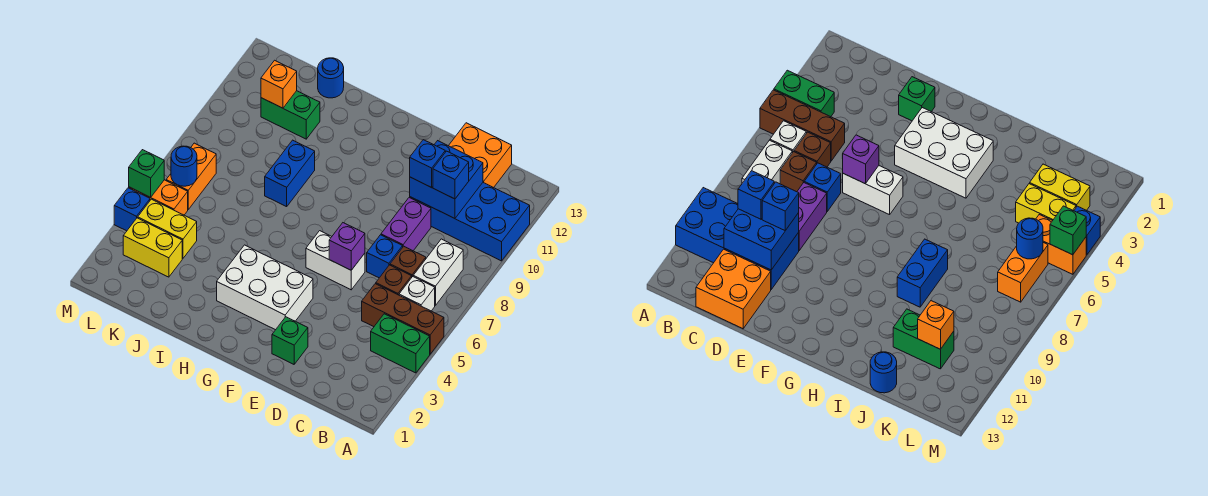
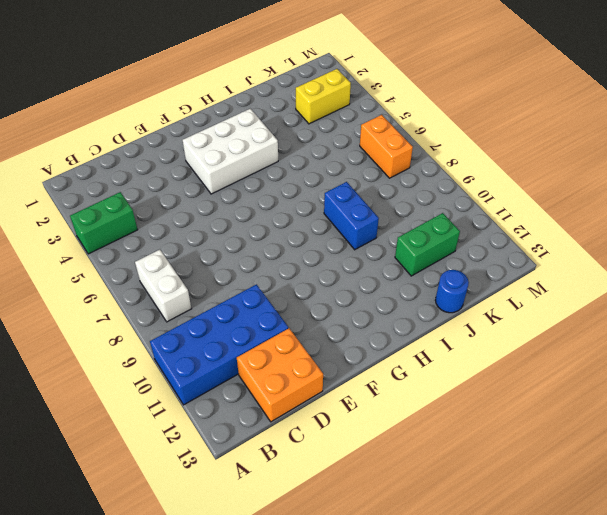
none -> brown 1x3 brick [362,284,444,354]
none -> white 1x1 brick [399,277,435,311]
none -> brown 1x1 brick [376,265,412,295]

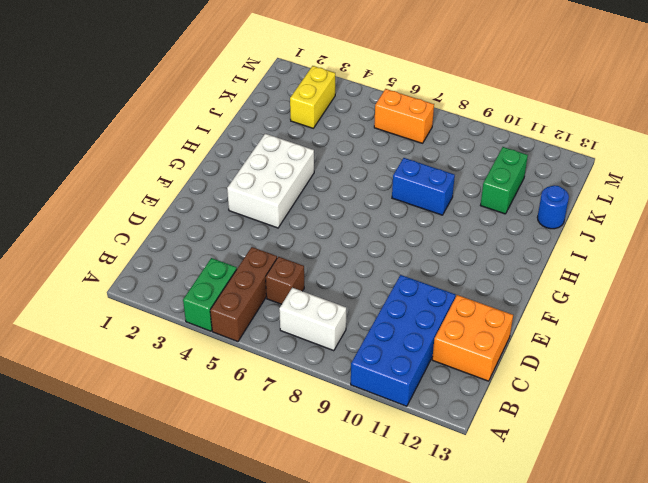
none -> white 1x1 brick [399,277,435,311]
none -> brown 1x1 brick [390,246,426,277]
none -> blue 1x1 brick [367,235,403,278]

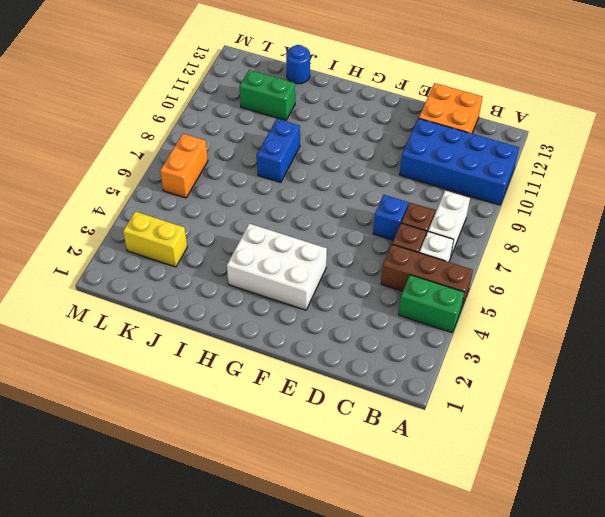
none -> purple 1x2 brick [381,197,431,251]
none -> green 1x1 brick [272,317,308,364]
none -> white 1x2 brick [306,231,365,290]

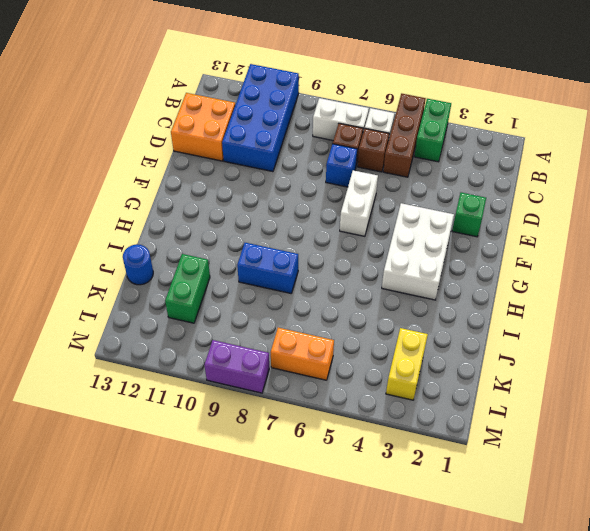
purple 1x2 brick [204,340,269,393] -> purple 1x2 brick moved to [381,197,431,251]
none -> yellow 1x2 brick [138,199,197,258]
none -> orange 1x2 brick [129,180,188,215]
none -> blue 1x1 brick [114,188,150,231]

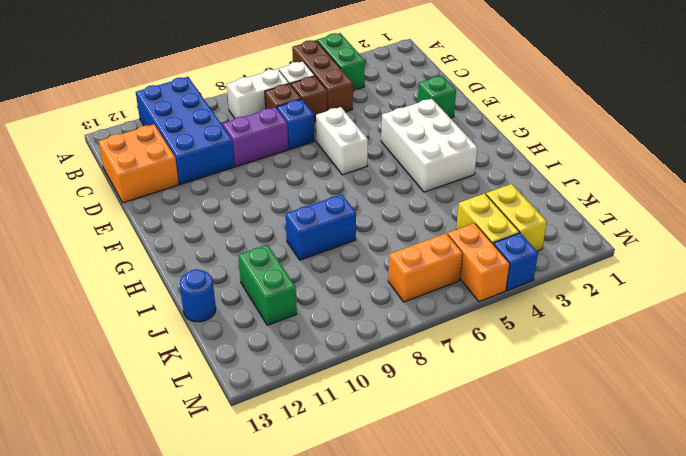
none -> blue 2x2 brick [410,141,483,219]
none -> purple 1x1 brick [329,223,365,270]
none -> orange 1x1 brick [261,60,297,108]

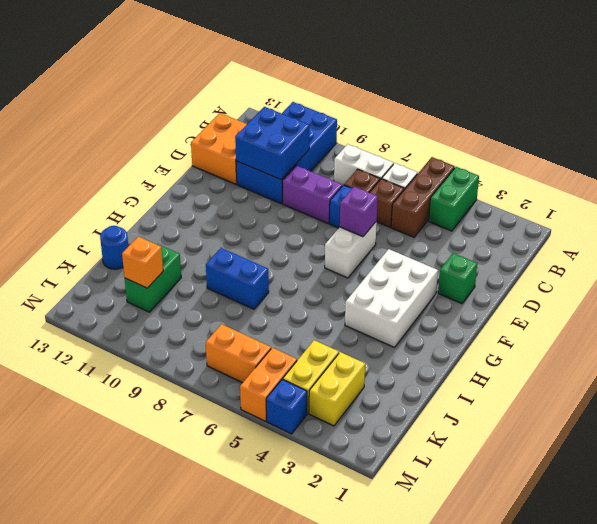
none -> blue 1x1 round brick [171,146,197,186]
none -> green 1x1 brick [129,150,164,197]
none -> blue 1x1 brick [433,151,469,199]

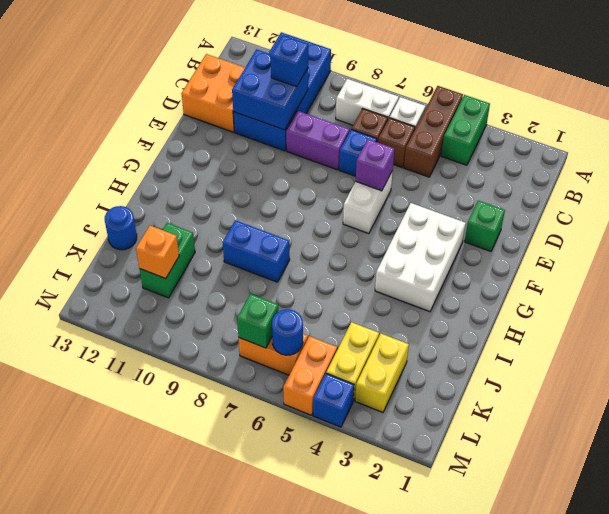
green 1x1 brick [237,294,278,348] -> green 1x1 brick moved to [129,150,164,197]
none -> blue 1x1 brick [410,140,445,187]

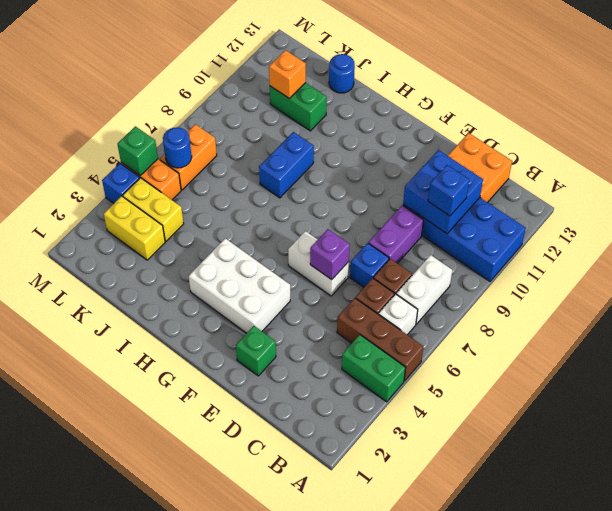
none -> blue 1x1 brick [410,140,445,187]

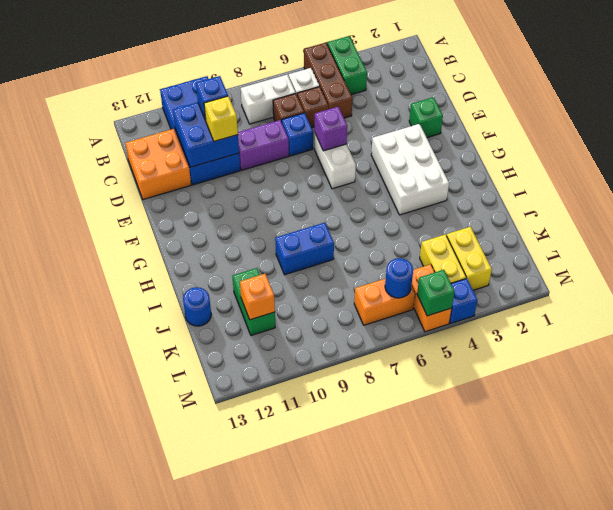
yellow 1x1 brick [204,96,238,141] -> blue 1x1 brick [410,140,445,187]

